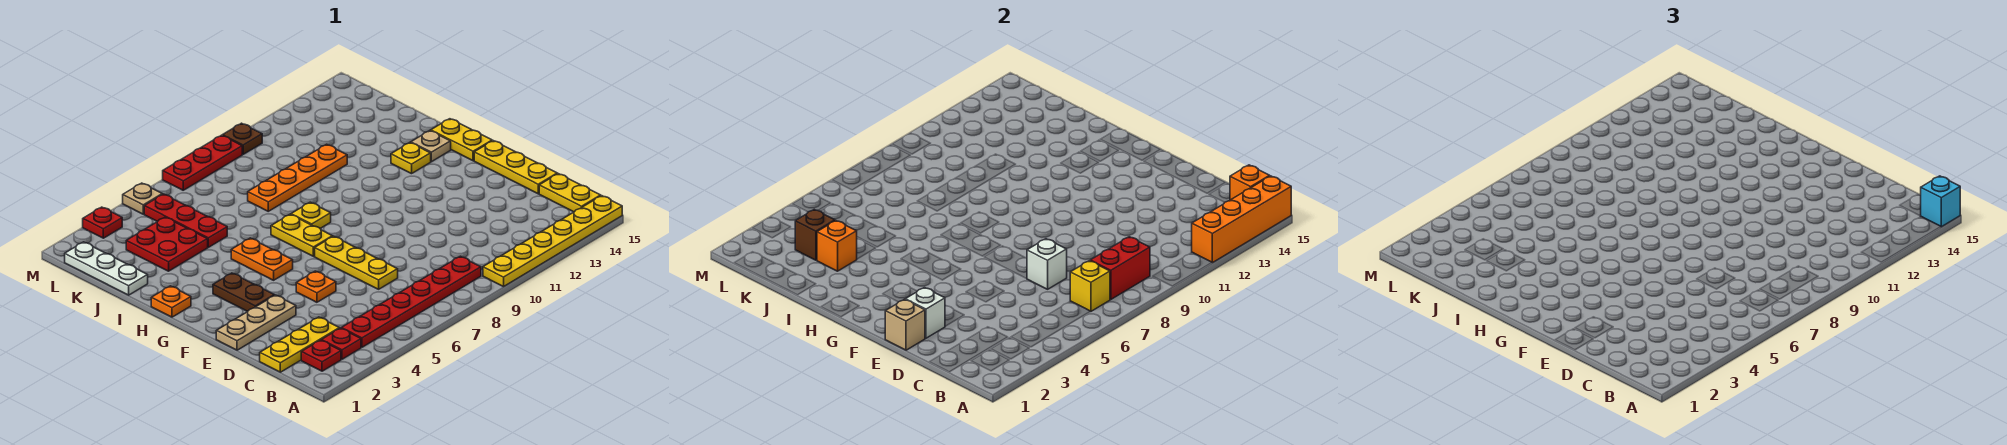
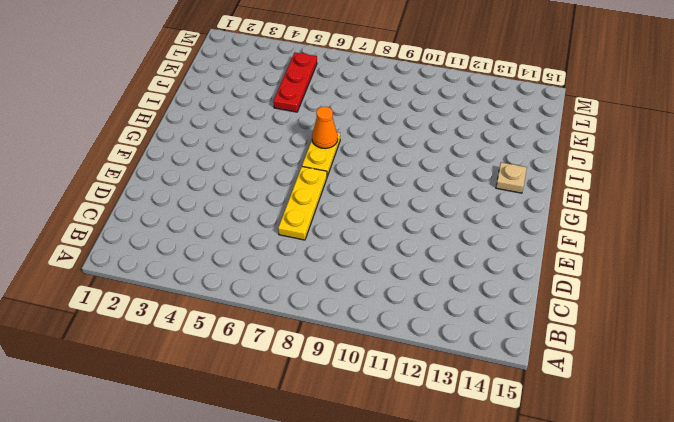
orange 1x1 cone [312,107,338,148] -> none
none -> yellow 1x6 plate [483,196,622,287]
none -> red 1x1 plate [301,340,341,371]
none -> red 1x1 plate [321,328,361,359]
none -> red 1x6 plate [341,256,481,347]

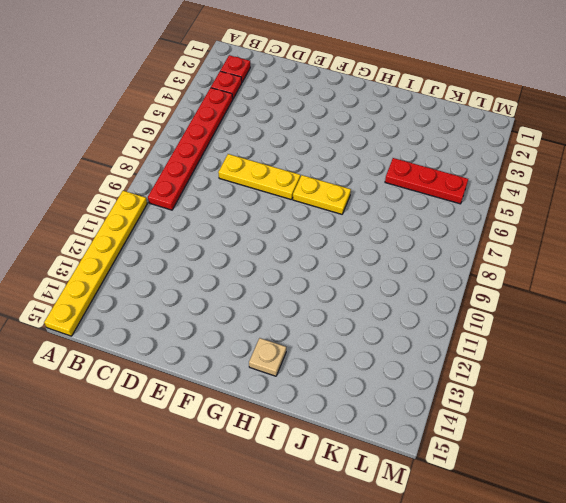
none -> yellow 1x2 plate [539,174,601,212]
none -> yellow 1x3 plate [260,317,339,372]
none -> yellow 1x3 plate [474,141,557,194]
none -> tan 1x3 plate [216,295,296,350]

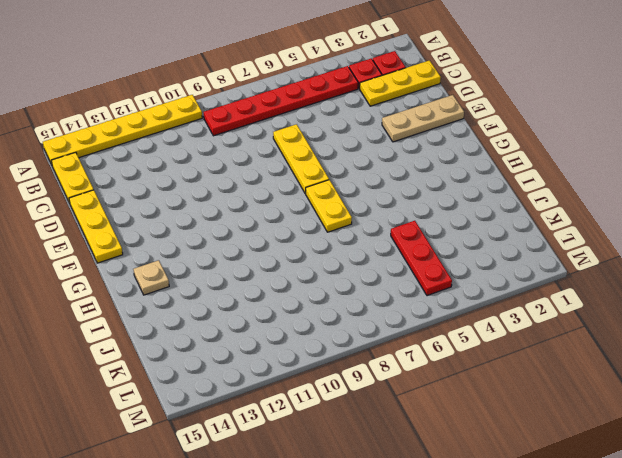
none -> orange 1x1 plate [296,271,336,302]
none -> brown 1x2 plate [213,273,274,312]
none -> orange 1x2 plate [231,238,293,280]
none -> yellow 1x2 plate [431,119,492,161]

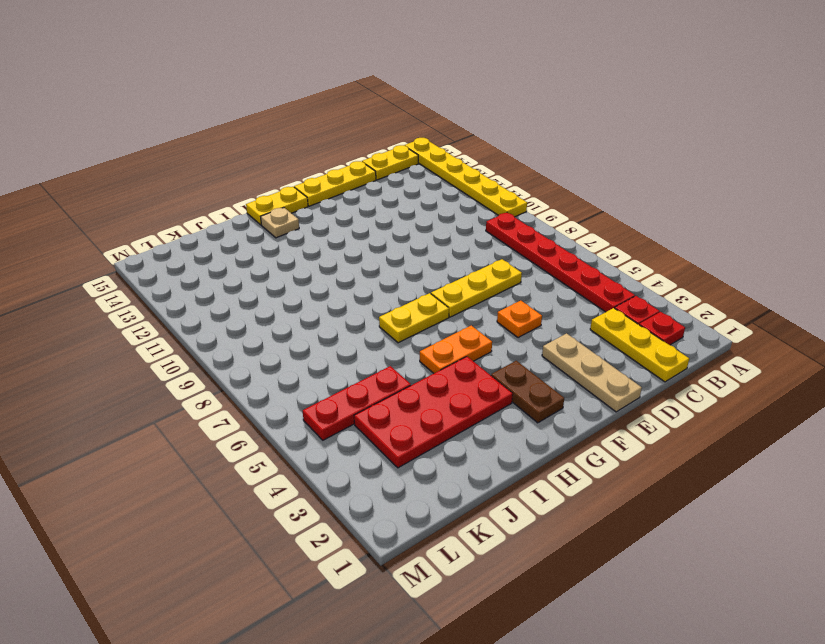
brown 1x2 plate [491,361,564,423] -> brown 1x2 plate turned to [213,273,274,312]
red 2x4 plate [354,357,513,468] -> red 2x2 plate [126,217,208,271]
none -> orange 1x1 plate [151,286,191,317]
none -> yellow 1x1 plate [291,202,331,228]
none -> yellow 1x1 plate [391,143,431,174]
none -> white 1x3 plate [65,242,148,295]

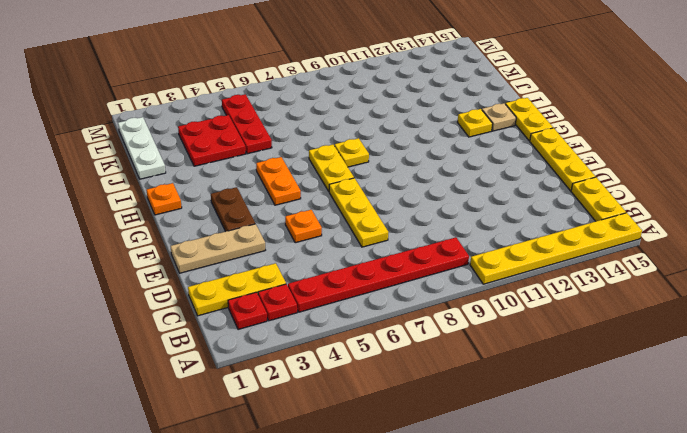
none -> orange 1x4 plate [248,144,347,211]
none -> red 1x1 plate [83,207,122,238]
none -> tan 1x1 plate [123,183,162,214]
none -> red 1x3 plate [163,135,242,190]

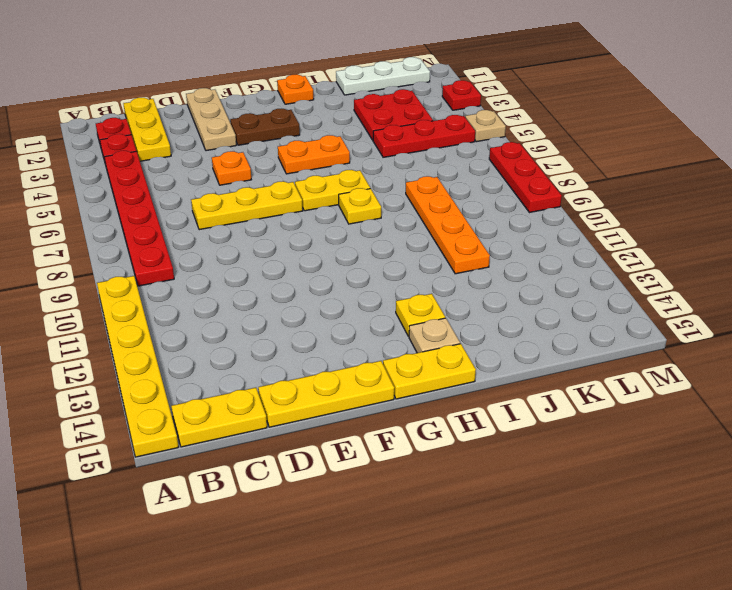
none -> brown 1x1 plate [223,123,262,154]
none -> orange 1x4 brick [1192,176,1291,263]
none -> yellow 1x1 brick [1070,261,1110,312]
none -> red 1x2 brick [1090,237,1150,300]

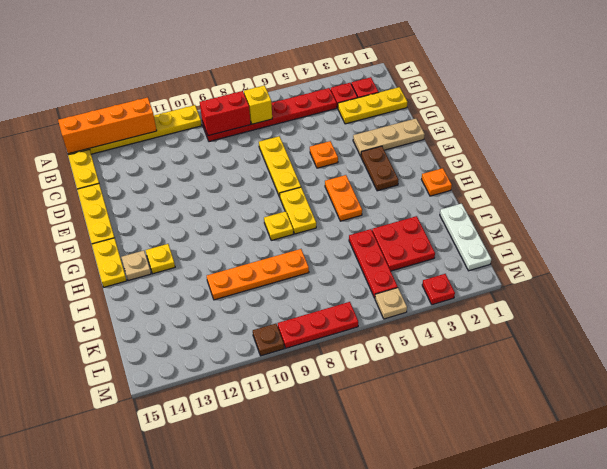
none -> orange 1x1 brick [1230,165,1270,200]
none -> white 1x1 brick [1027,239,1067,289]
none -> tan 1x1 brick [885,299,925,350]
none -> white 1x1 brick [905,288,945,338]

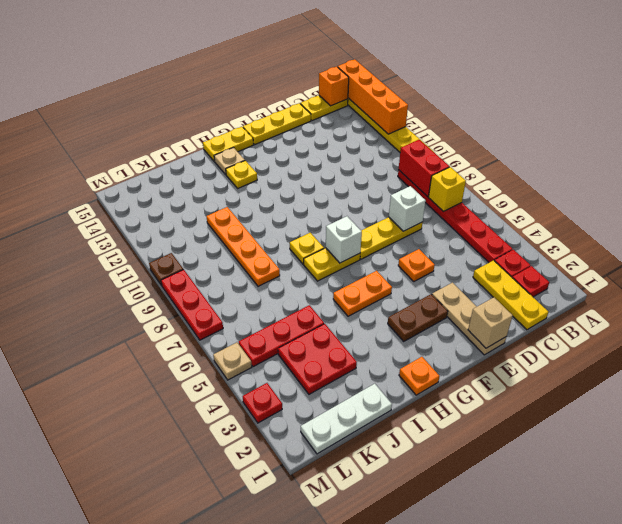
white 1x1 brick [326,216,362,263] -> white 1x1 brick moved to [905,288,945,338]
none -> orange 1x1 brick [817,221,857,271]
none -> brown 1x1 brick [795,210,835,260]
none -> cyan 1x1 brick [1921,176,1960,227]

